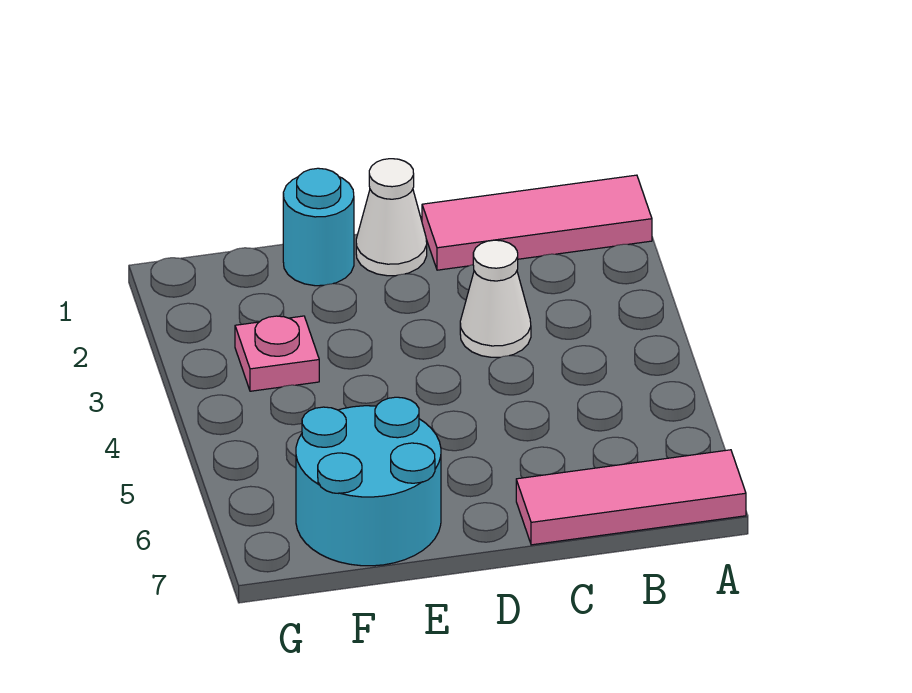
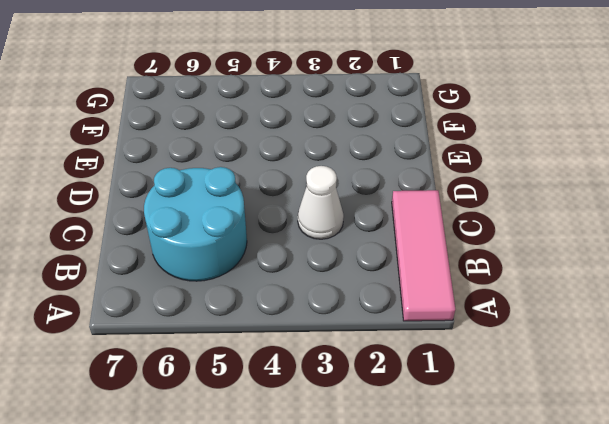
cyan 2x2 round brick [144,167,247,281] -> cyan 2x2 round brick moved to [296,397,441,566]
none -> pink 1x3 tile [516,450,746,545]
none -> white 1x1 cone [356,159,427,276]

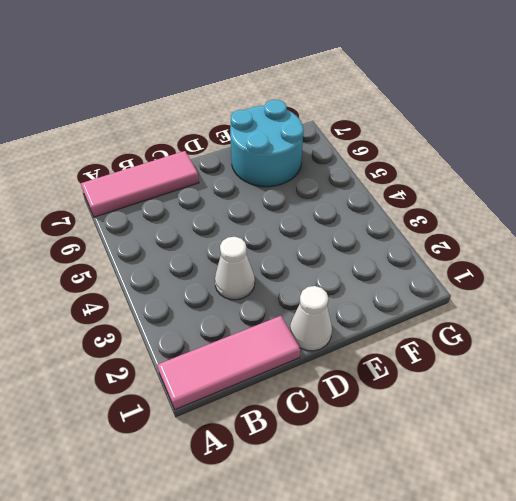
none -> cyan 1x1 round brick [283,168,354,286]
none -> pink 1x1 plate [235,316,319,391]

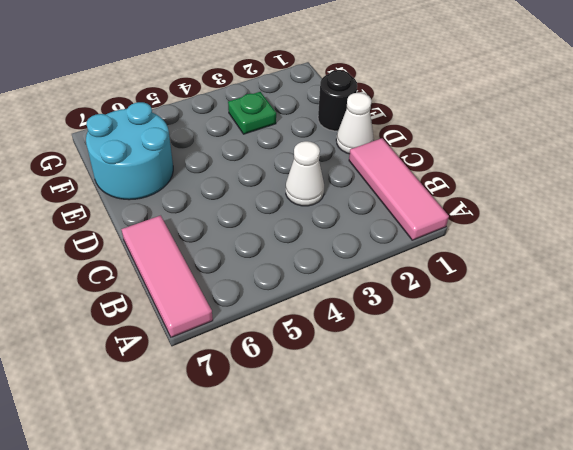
black 1x1 round brick [318,70,357,131] -> cyan 1x1 round brick [283,168,354,286]
green 1x1 plate [228,92,276,134] -> pink 1x1 plate [235,316,319,391]

